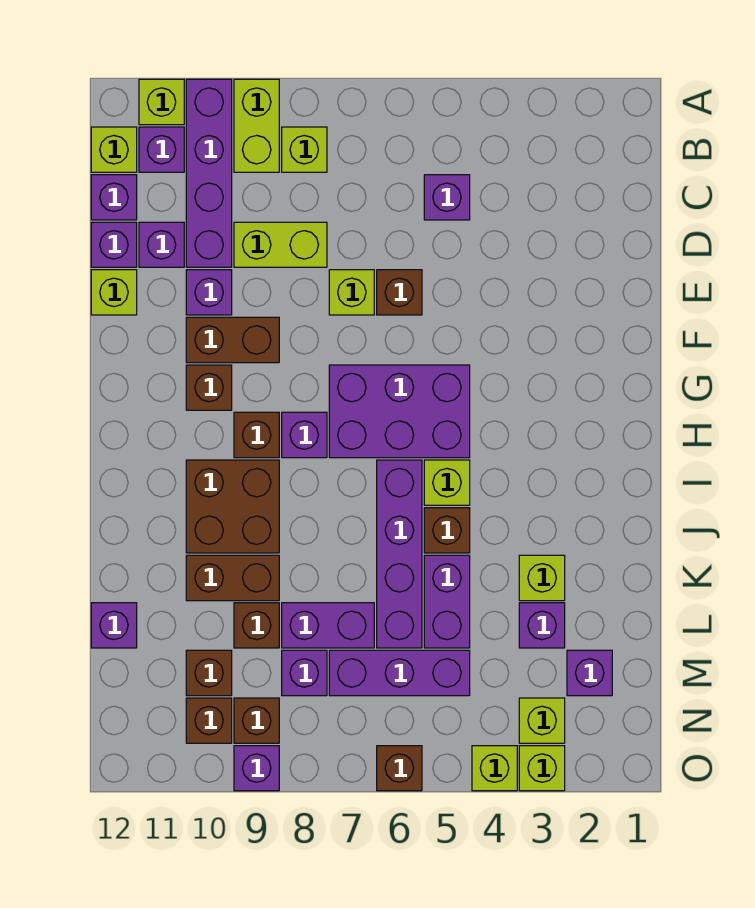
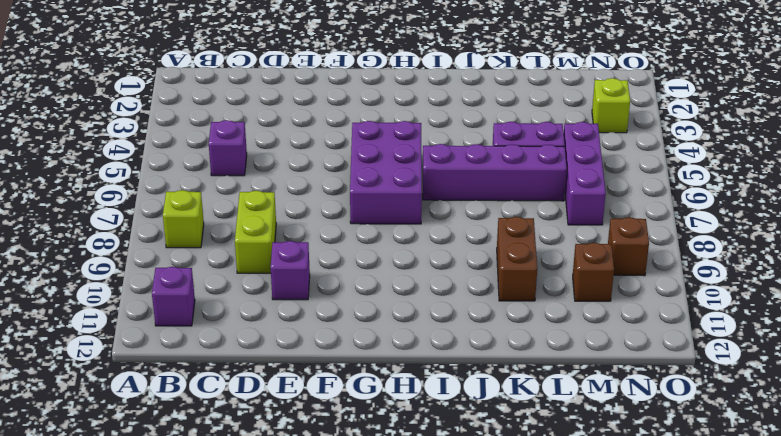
none -> lime 1x2 brick [234,79,279,172]
none -> purple 1x4 brick [186,79,232,267]
none -> lime 1x1 brick [139,79,184,125]
none -> lime 1x1 brick [91,127,137,172]

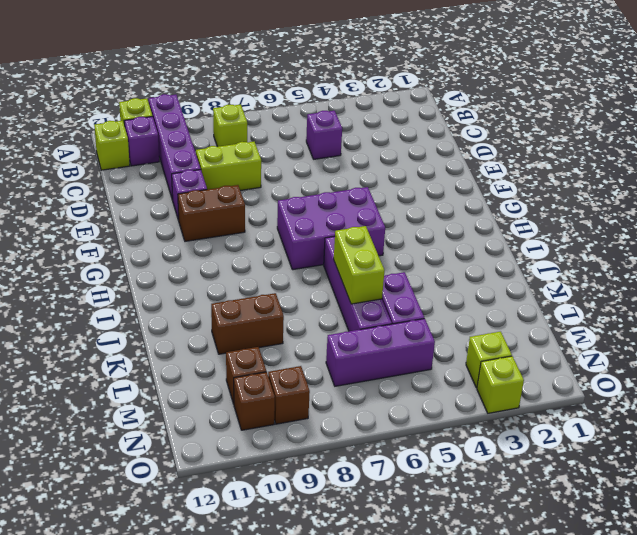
lime 1x2 brick [334,226,385,304] -> lime 1x2 brick moved to [234,79,279,172]
none -> purple 1x1 brick [91,175,137,220]
none -> purple 1x1 brick [139,222,184,267]
none -> purple 1x1 brick [91,222,137,267]
none -> brown 1x1 brick [377,270,422,315]

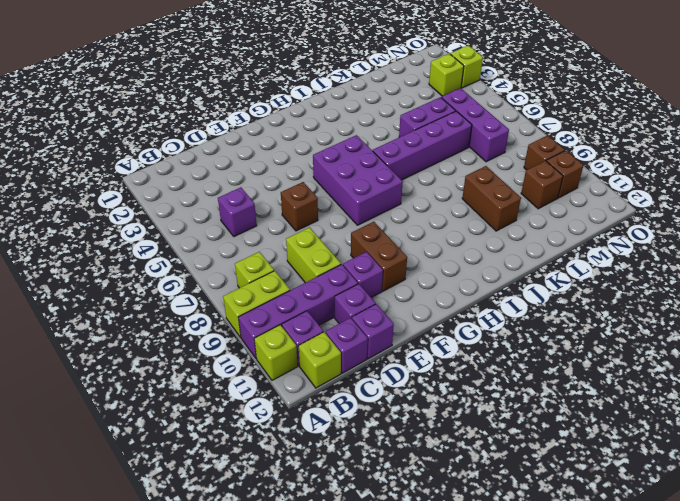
none -> lime 1x1 brick [329,270,374,315]
none -> lime 1x1 brick [91,270,137,315]
none -> brown 1x1 brick [186,365,232,410]
none -> purple 1x1 brick [282,412,327,458]

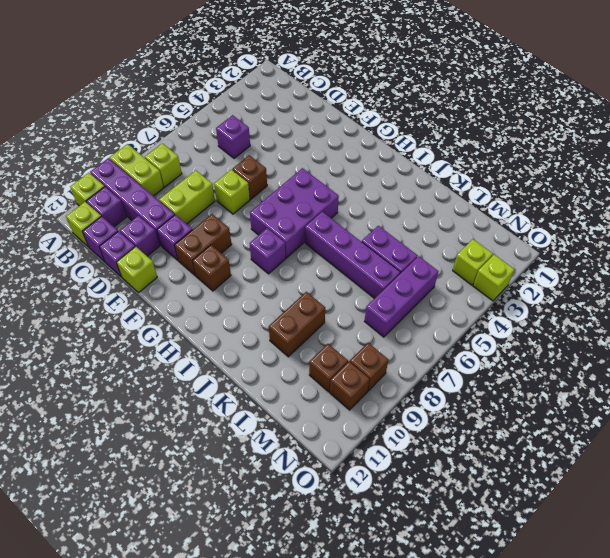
none -> brown 1x1 brick [234,412,279,458]
none -> lime 1x1 brick [424,460,470,505]
none -> brown 2x2 brick [186,460,279,553]
none -> brown 1x1 brick [424,508,470,553]

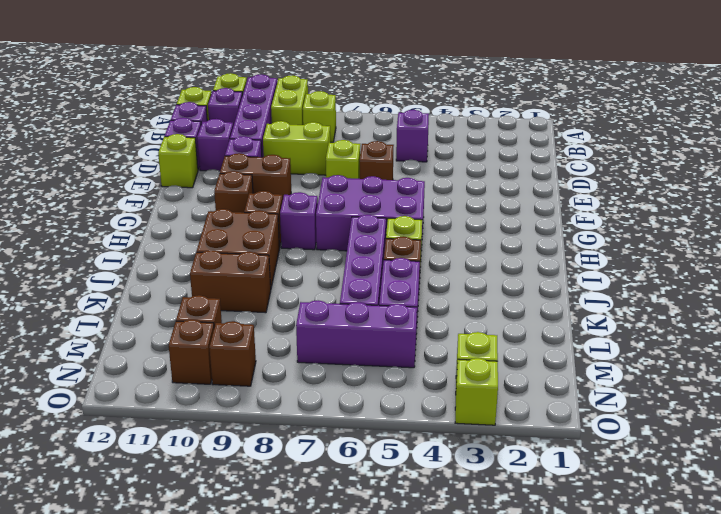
none -> lime 1x1 brick [519,555,565,601]
none -> purple 1x1 brick [519,603,565,648]
none -> purple 1x2 brick [282,603,374,648]
none -> brown 1x1 brick [234,603,279,648]

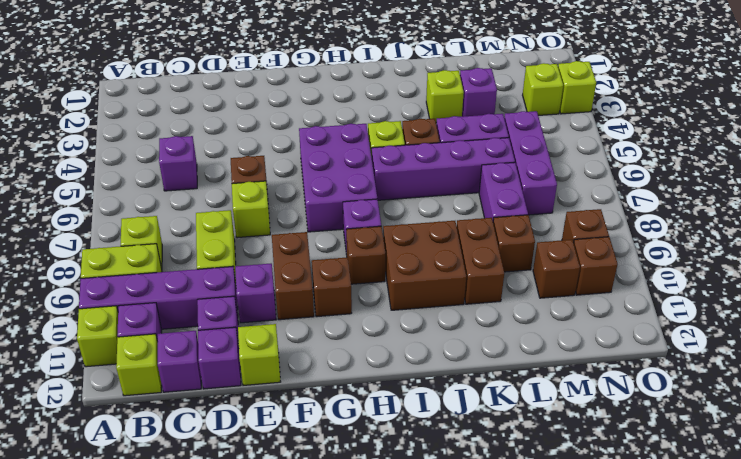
none -> purple 1x1 brick [91,603,137,648]
none -> purple 1x1 brick [567,650,612,696]
none -> purple 1x1 brick [282,650,327,696]
none -> lime 1x1 brick [472,746,517,791]

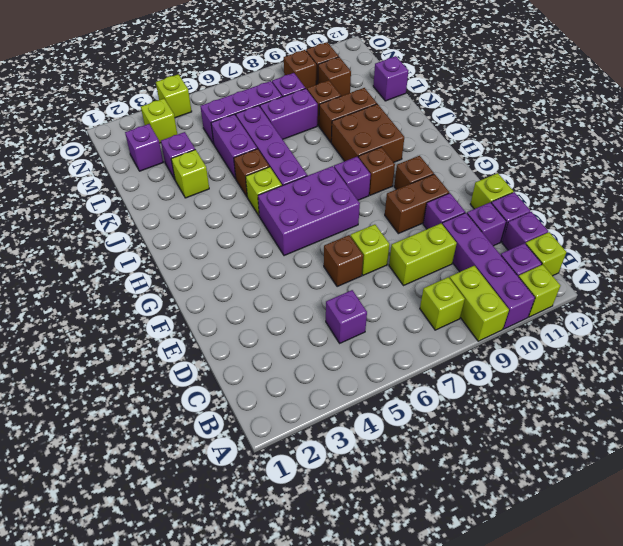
none -> lime 1x1 brick [519,746,565,791]
none -> brown 1x1 brick [377,746,422,791]
none -> purple 1x1 brick [234,746,279,791]

